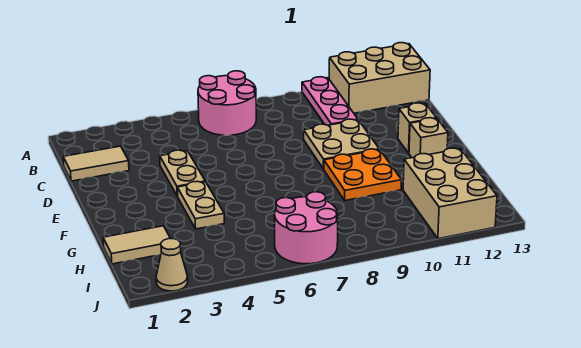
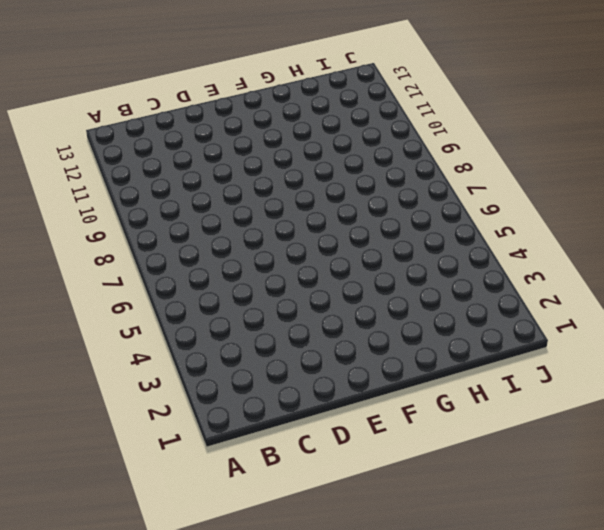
none -> pink 2x2 round brick [198,71,256,135]
none -> pink 1x3 plate [302,77,358,125]
none -> tan 2x3 brick [329,43,430,113]

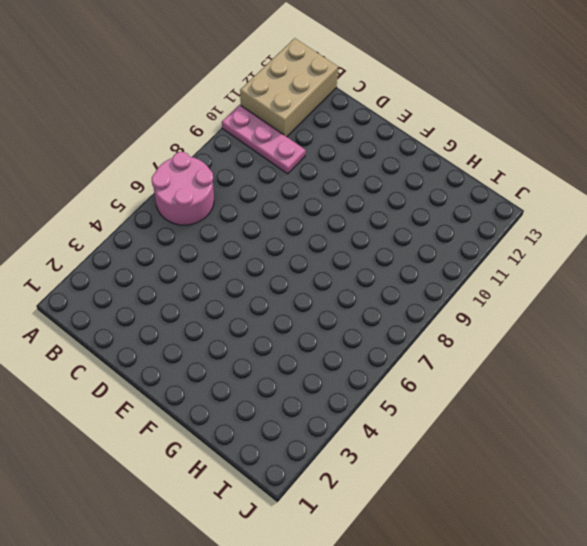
none -> tan 1x2 tile [63,146,129,181]
none -> tan 1x2 plate [160,150,205,196]
none -> tan 2x2 plate [304,119,379,169]

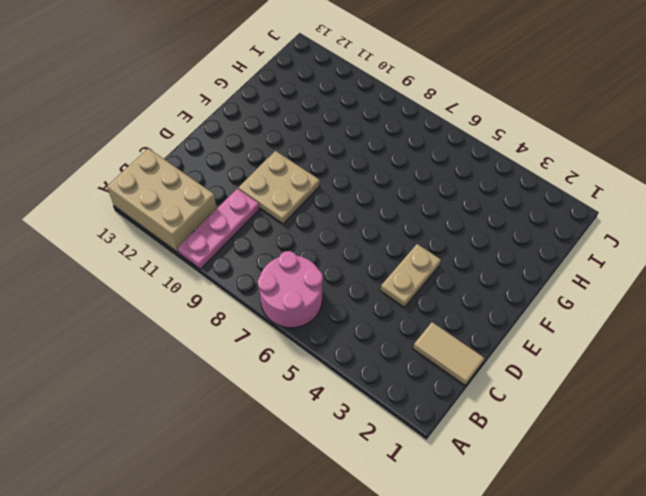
none -> tan 1x1 brick [398,103,436,153]
none -> tan 1x2 plate [177,181,224,229]
none -> orange 2x2 plate [324,149,402,200]

